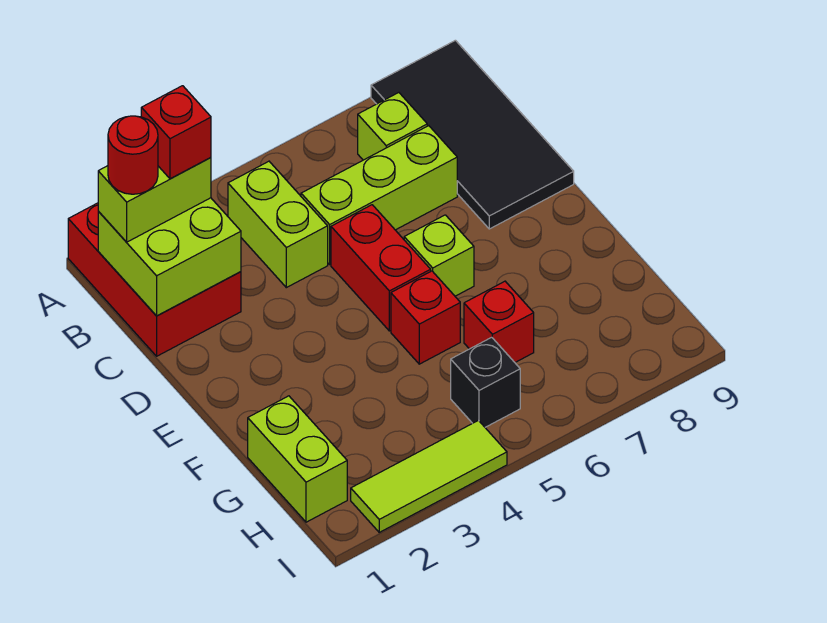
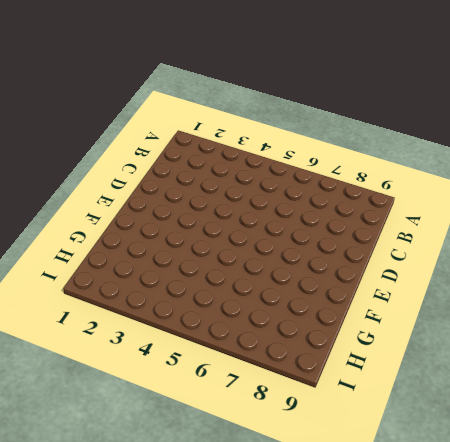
none -> red 2x3 brick [68,203,241,356]
none -> black 2x4 tile [371,40,574,229]
none -> lime 1x2 brick [228,161,328,288]

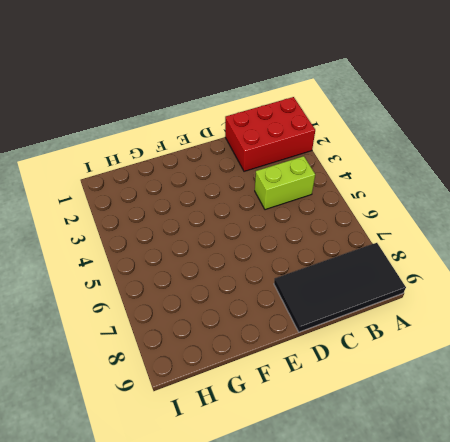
none -> lime 1x1 brick [358,93,427,160]
none -> lime 1x3 brick [301,126,457,264]
none -> red 1x2 brick [331,205,431,331]

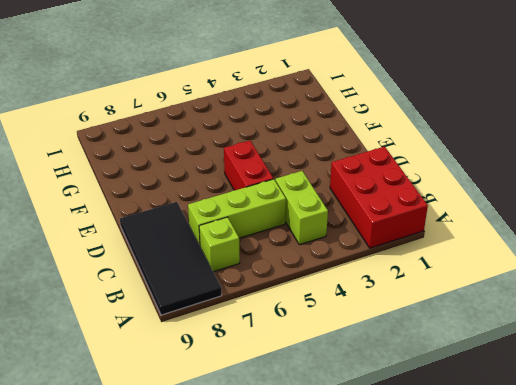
none -> lime 1x1 brick [404,215,474,296]
none -> red 1x1 brick [391,271,460,364]
none -> lime 1x2 brick [248,396,347,522]

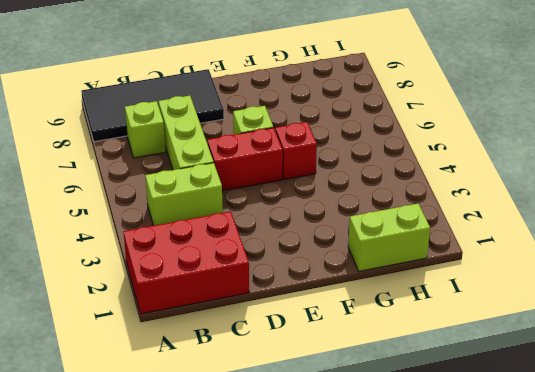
none -> red 1x1 brick [464,281,534,362]
none -> black 1x1 brick [451,337,520,427]
none -> lime 1x3 tile [351,420,507,532]

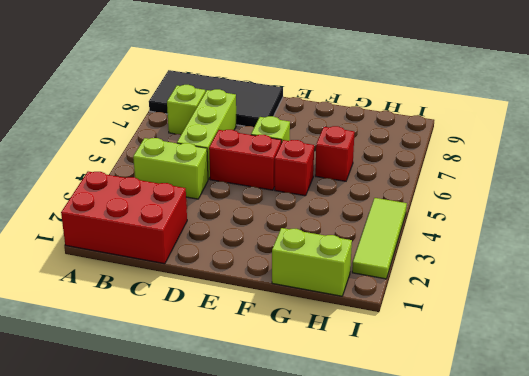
none -> black 1x1 brick [451,337,520,427]
none -> lime 2x2 brick [98,198,241,316]
none -> lime 1x2 brick [98,157,211,242]

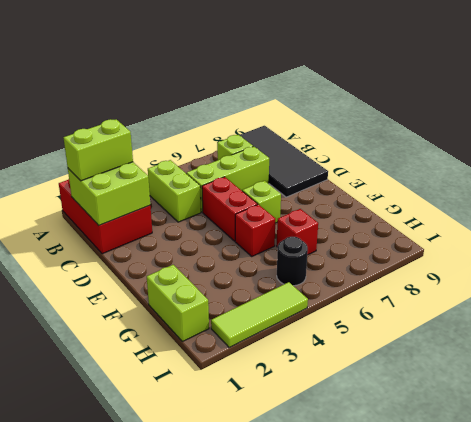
black 1x1 round brick [277,237,308,286] -> black 1x1 brick [451,337,520,427]
none -> red 1x1 round brick [108,116,158,194]
none -> red 1x1 brick [141,86,211,179]

